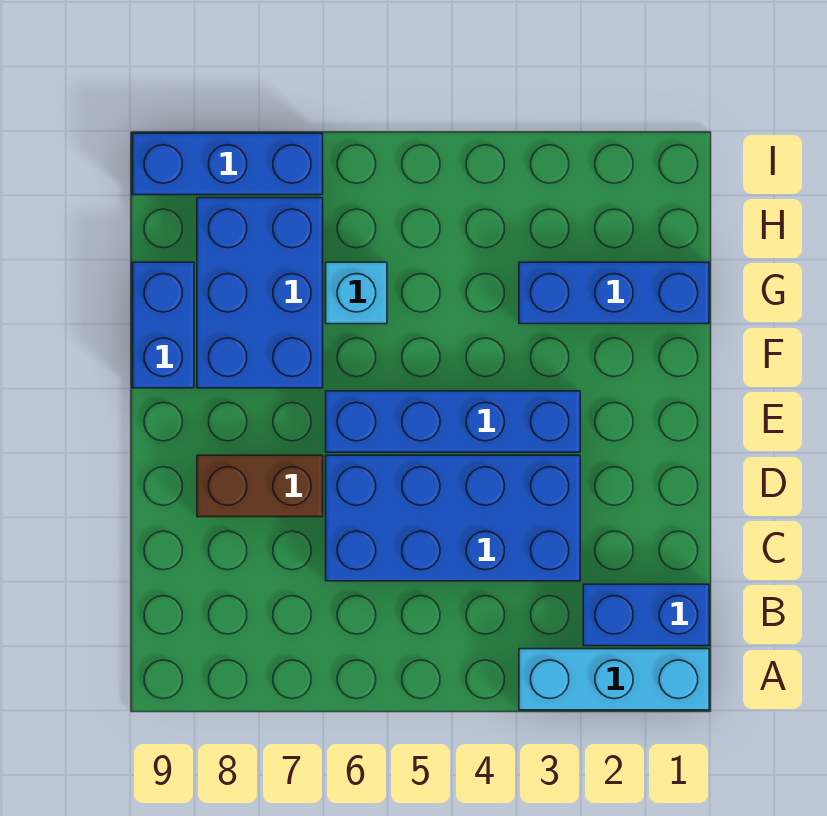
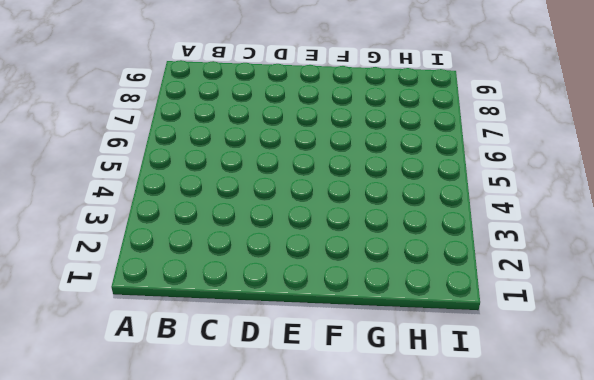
none -> cyan 1x3 brick [519,649,709,710]
none -> blue 1x2 brick [583,584,709,646]

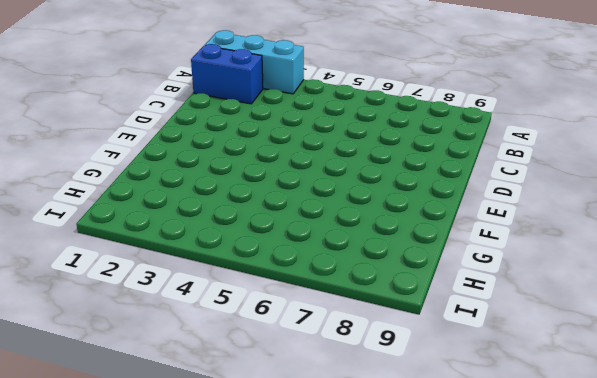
none -> blue 2x4 brick [326,455,580,581]
none -> brown 1x2 brick [197,455,323,517]

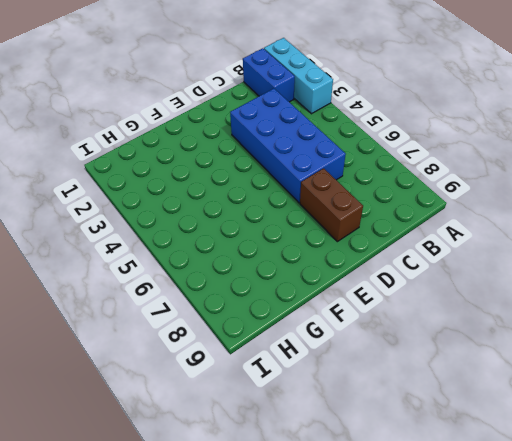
none -> blue 1x4 brick [326,391,580,452]
none -> blue 2x3 brick [197,198,323,388]

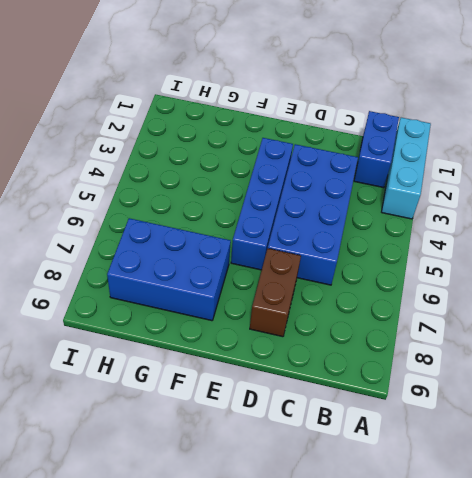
none -> blue 1x2 brick [133,262,194,388]
none -> blue 1x3 brick [519,262,709,324]

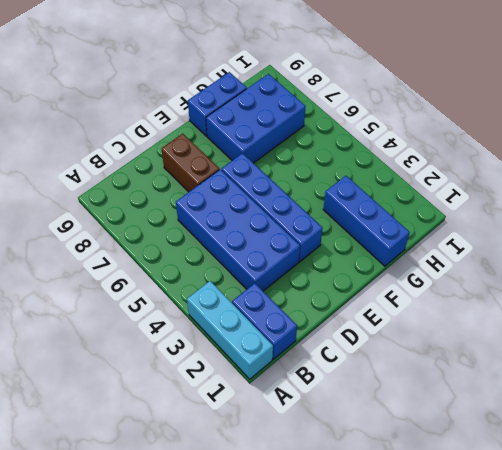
none -> cyan 1x1 brick [326,262,387,324]
none -> blue 1x3 brick [133,133,323,195]

